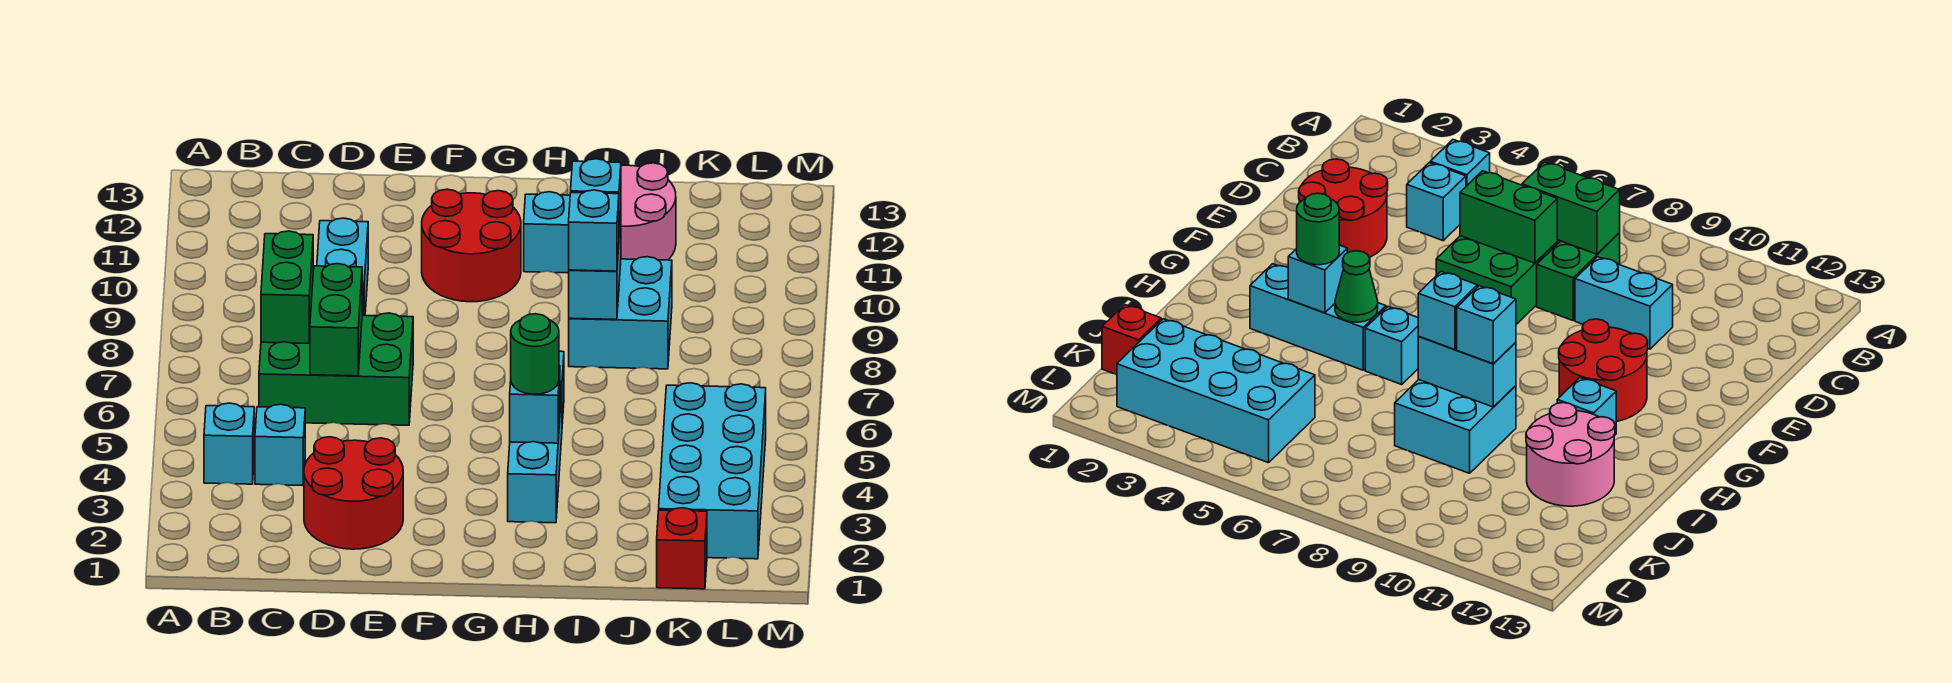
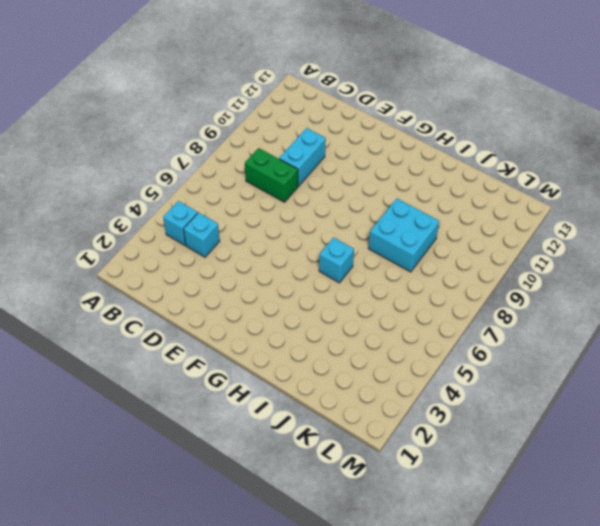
none -> green 2x3 brick [259,313,413,425]
none -> red 2x2 round brick [304,437,403,549]
none -> red 2x2 round brick [422,189,521,302]

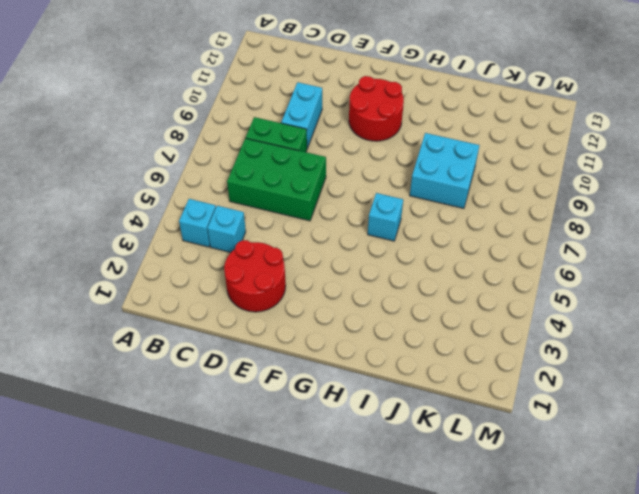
none -> cyan 1x3 brick [508,383,562,523]
none -> cyan 1x1 brick [524,192,570,273]
none -> pink 2x2 round brick [621,163,676,260]

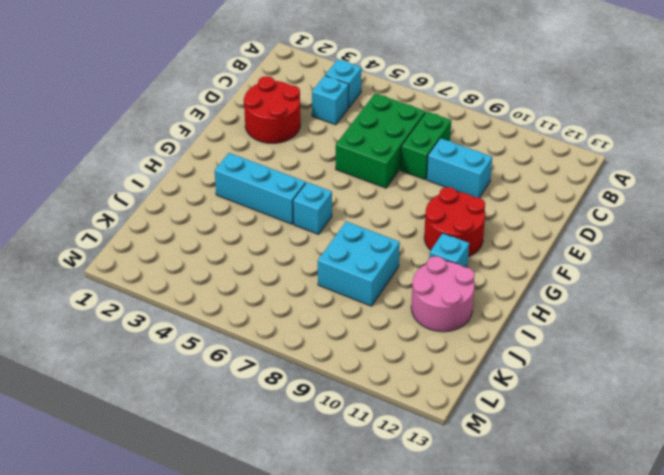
none -> red 1x1 brick [657,508,707,589]
none -> cyan 2x4 brick [659,383,766,559]
none -> green 1x2 brick [261,231,313,343]

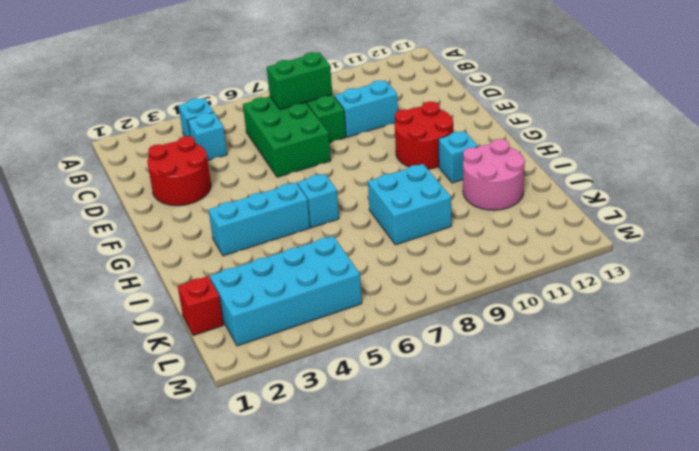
none -> green 1x2 brick [310,264,362,376]
none -> cyan 1x1 brick [510,366,560,443]
none -> green 1x1 cone [1335,251,1378,322]

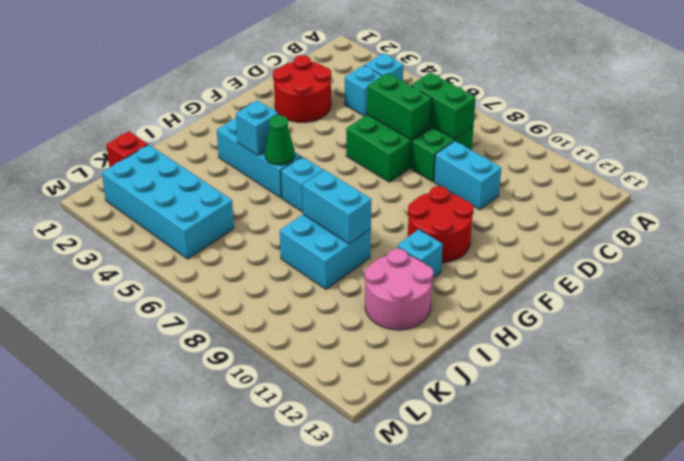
none -> green 1x1 round brick [511,314,559,394]
none -> cyan 1x1 brick [569,190,619,271]
none -> cyan 1x1 brick [571,159,621,233]

